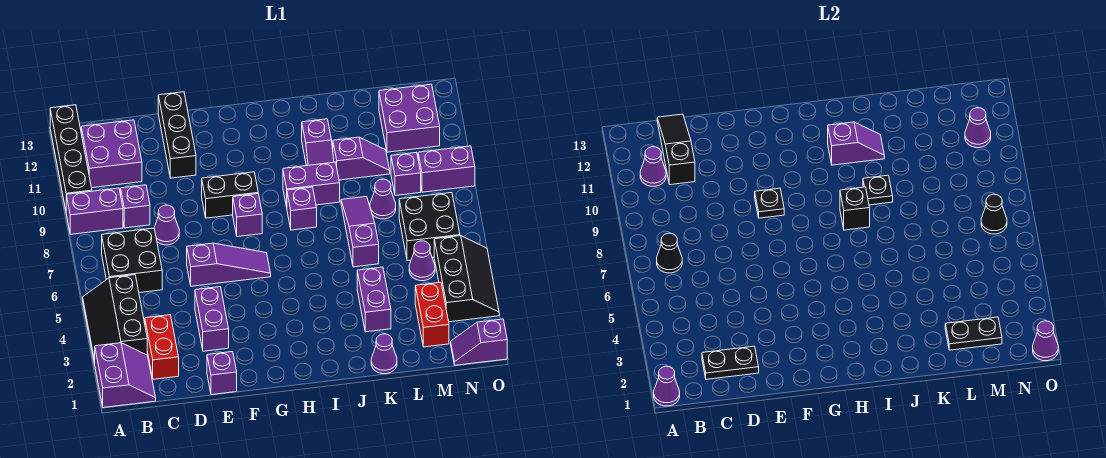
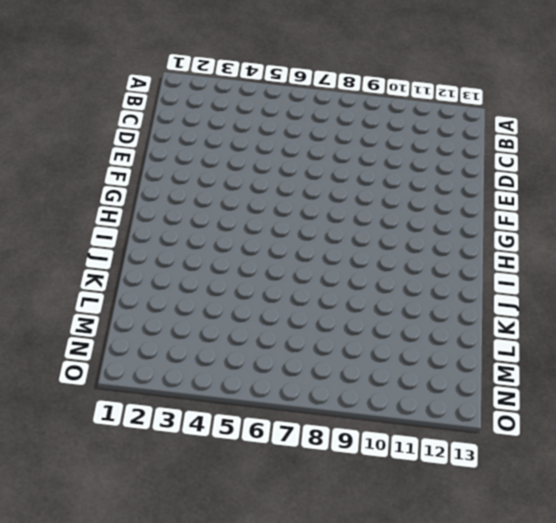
none -> purple 2x2 slope [95,343,156,408]
none -> black 2x3 slope [83,275,147,364]
none -> purple 1x2 brick [66,188,123,234]
none -> black 1x4 brick [50,105,92,209]

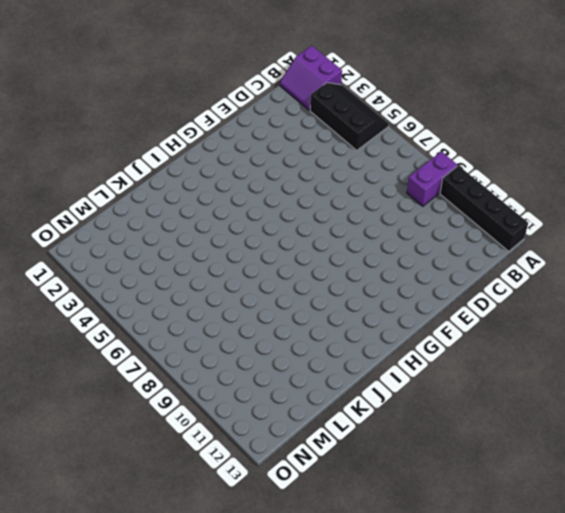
none -> black 2x2 brick [102,228,162,293]
none -> purple 2x2 brick [81,120,142,188]
none -> red 1x2 brick [145,315,179,379]
none -> purple 1x1 brick [121,185,150,228]

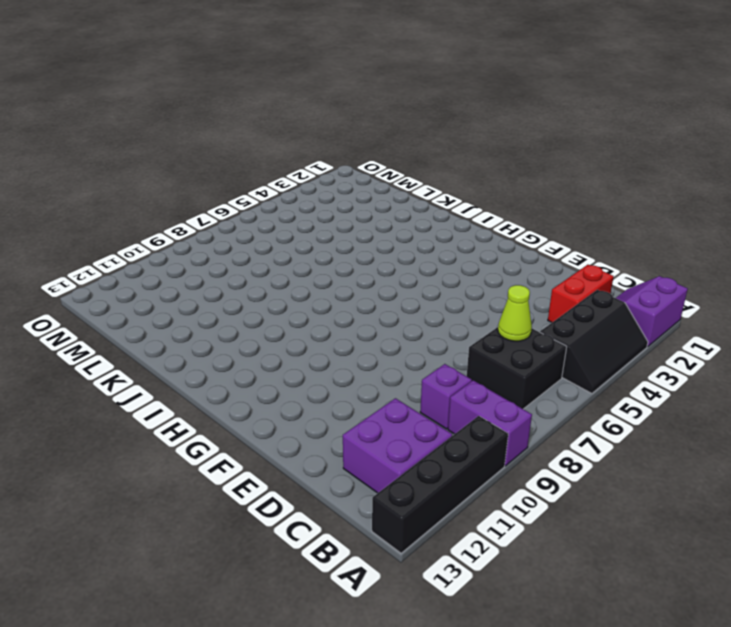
lime 1x1 cone [498,285,532,341] -> none
none -> purple 1x1 cone [154,205,179,245]
none -> purple 1x1 brick [207,352,237,395]
none -> purple 1x2 brick [195,287,229,351]
none -> purple 1x3 slope [187,243,271,286]

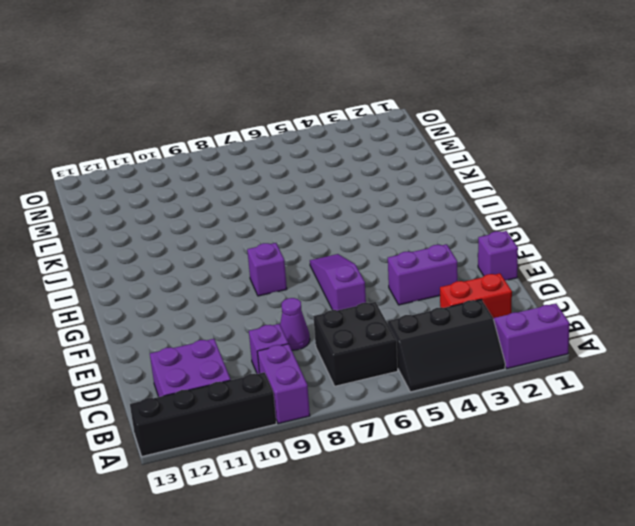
none -> black 1x3 brick [158,92,196,178]
none -> black 1x2 brick [202,172,258,218]
none -> purple 1x1 brick [287,187,317,230]
none -> purple 1x2 brick [283,162,340,207]

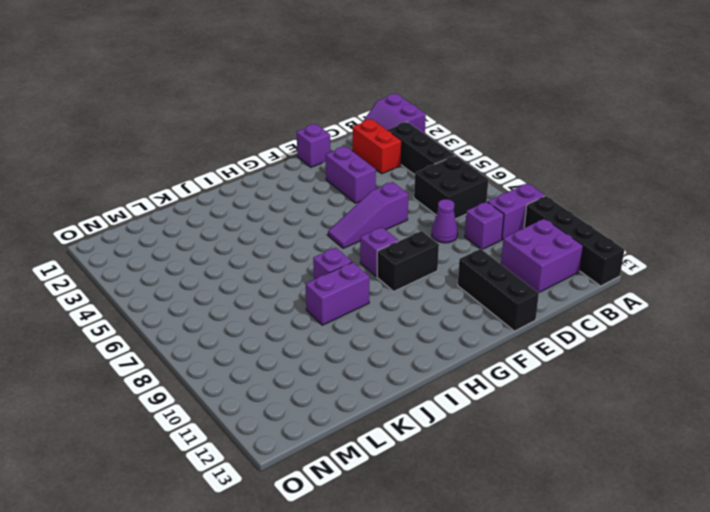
none -> purple 1x2 slope [302,119,334,166]
none -> purple 1x1 cone [371,334,397,374]
none -> purple 1x2 brick [357,267,391,332]
none -> purple 1x3 slope [341,197,379,267]

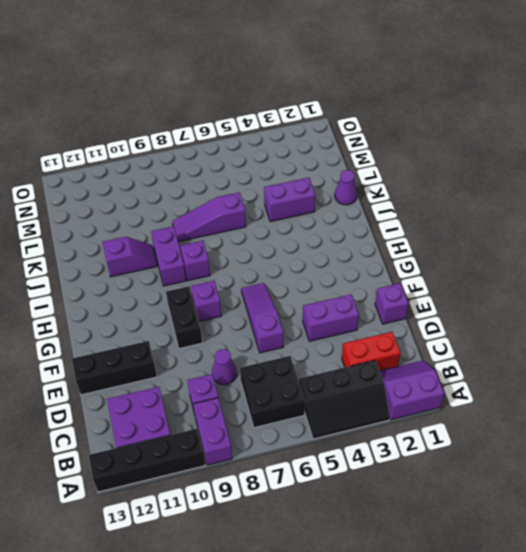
none -> purple 1x2 slope [333,137,390,180]
none -> purple 1x1 cone [370,179,396,219]
none -> red 1x2 brick [415,282,449,347]
none -> purple 1x1 cone [409,241,435,281]

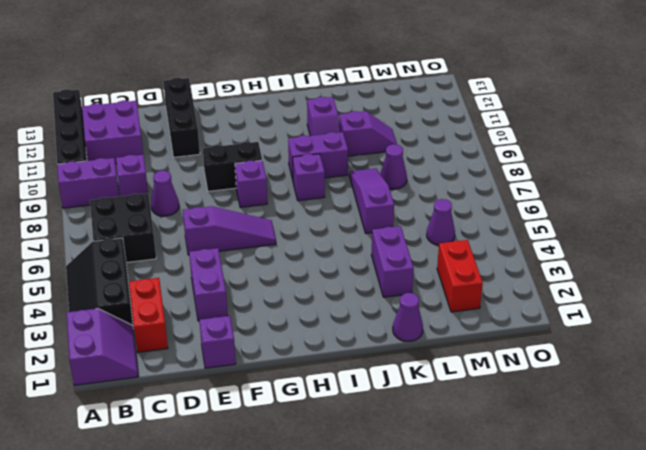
none -> black 2x2 brick [399,193,460,260]
none -> purple 1x1 brick [391,152,421,196]
none -> purple 2x2 brick [379,84,440,152]
none -> purple 1x2 slope [451,319,507,365]

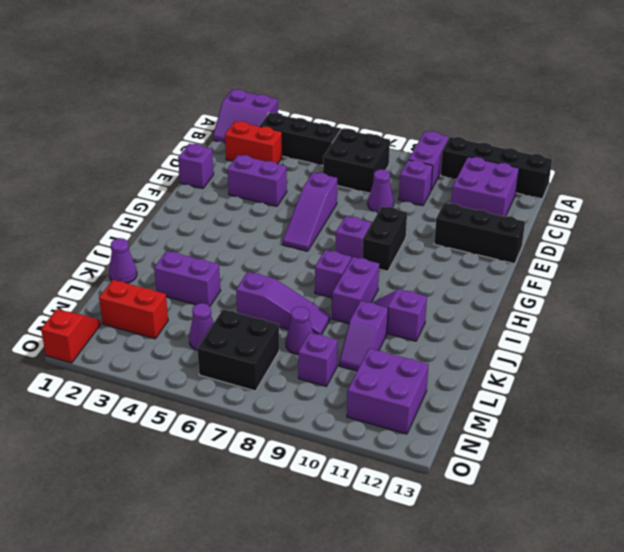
red 1x2 slope [41,310,101,363] -> purple 1x2 slope [451,319,507,365]
none -> black 2x3 slope [434,236,499,322]
none -> purple 1x2 brick [418,146,475,192]
none -> purple 1x1 cone [654,366,680,406]
none -> black 1x1 cone [657,233,682,273]

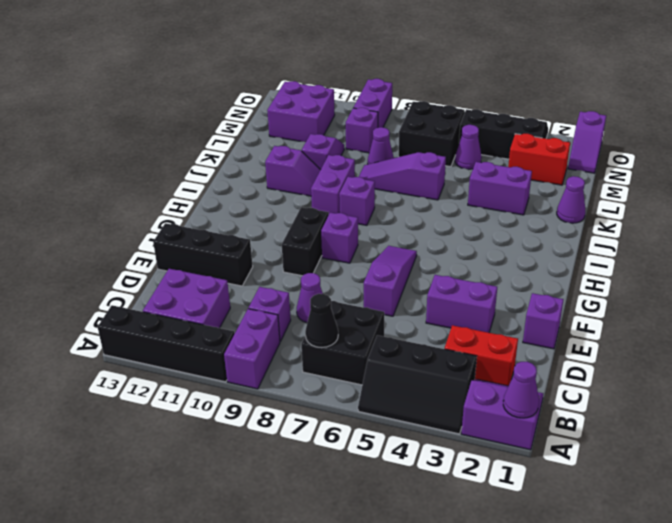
none -> purple 1x1 cone [640,147,666,186]
none -> black 1x2 plate [702,346,759,379]
none -> black 1x3 slope [657,114,695,185]
none -> black 1x1 plate [755,188,784,218]

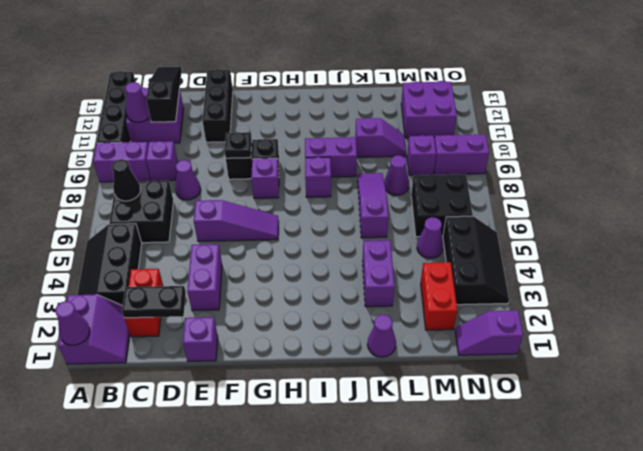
none -> purple 1x2 slope [302,119,334,166]
none -> black 1x1 brick [840,187,870,230]
none -> purple 1x2 slope [828,122,884,165]
none -> black 1x1 plate [863,175,893,205]

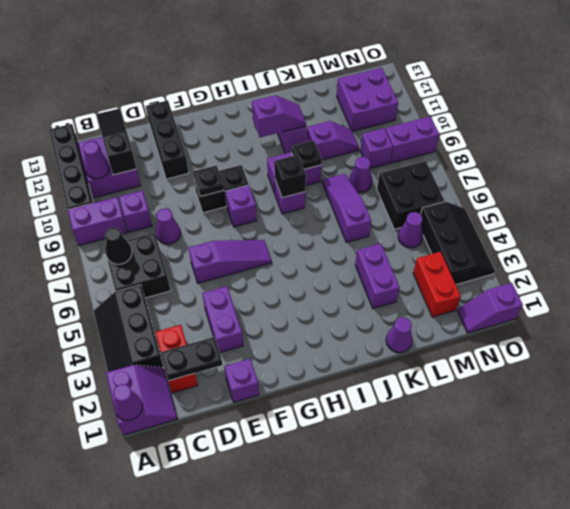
none -> black 1x2 plate [945,317,1002,350]
none -> black 1x1 cone [981,194,1007,234]
none -> purple 1x1 cone [965,108,991,148]
none -> purple 1x1 cone [1033,321,1058,361]

